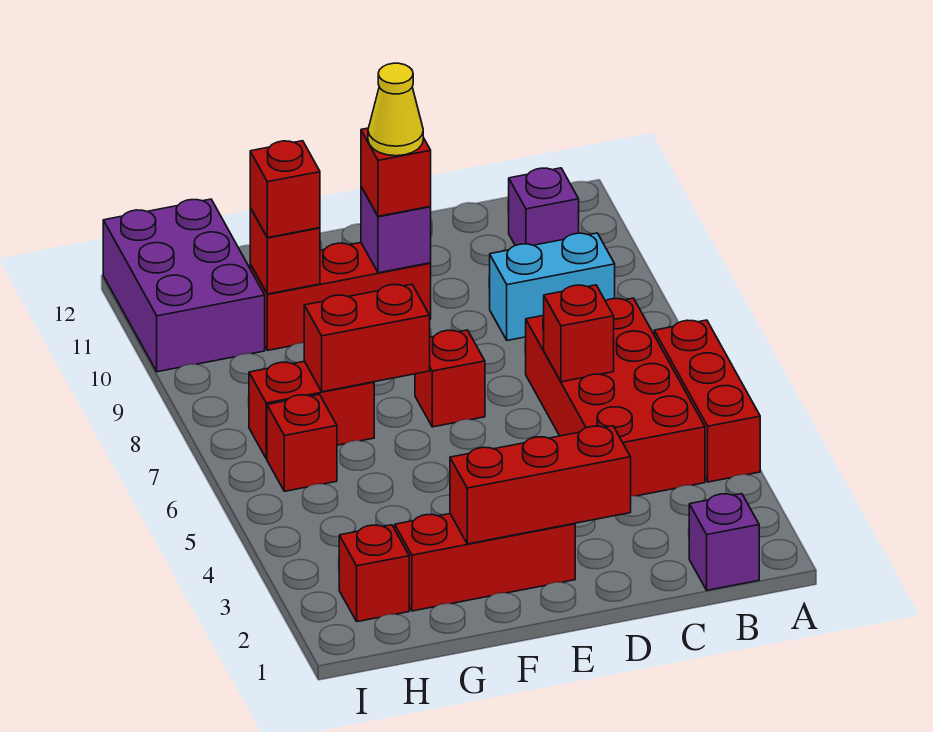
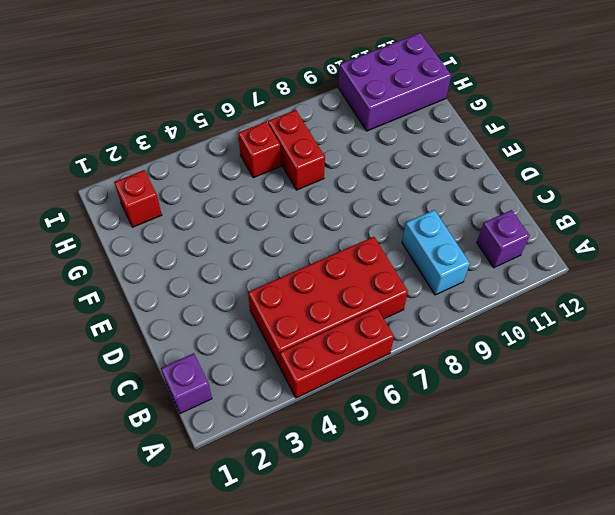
none -> red 1x3 brick [395,514,575,611]
none -> red 1x1 brick [415,330,485,427]
none -> red 1x3 brick [250,243,431,351]

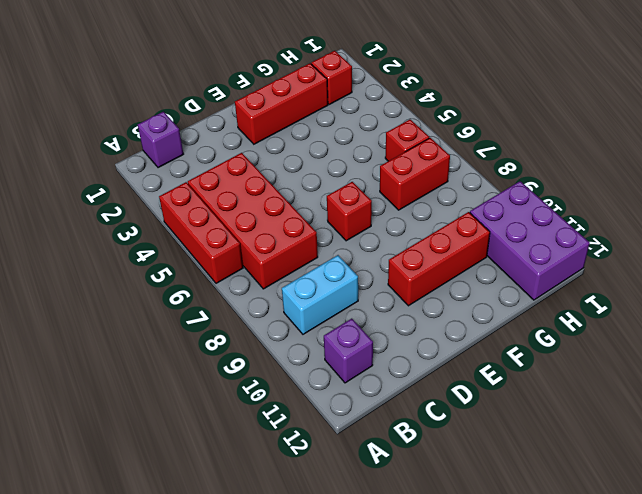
none -> red 1x1 brick [544,285,614,382]
none -> red 1x3 brick [450,426,631,544]
none -> purple 1x1 brick [361,187,431,273]

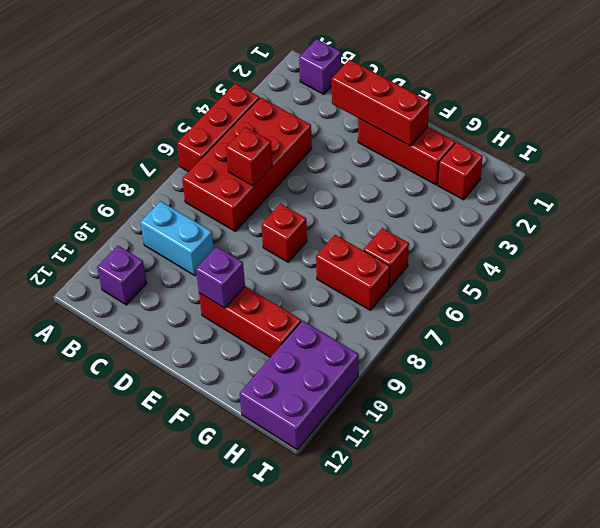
none -> red 1x2 brick [304,284,430,392]
none -> red 1x1 brick [250,208,320,294]
none -> red 1x1 brick [361,128,431,216]

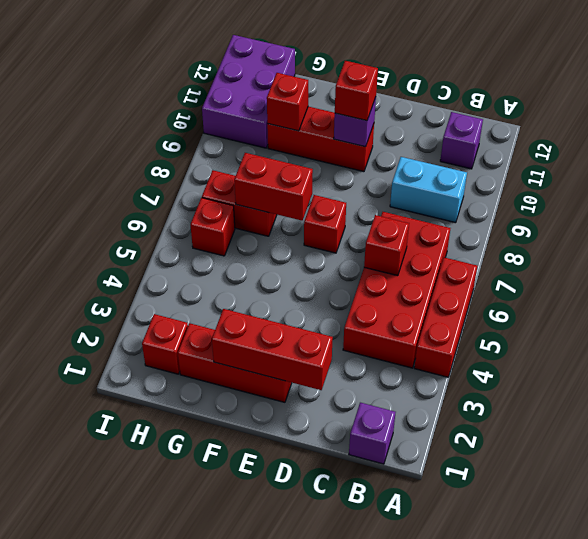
none -> red 1x1 brick [250,141,320,238]
none -> yellow 1x1 cone [368,63,423,156]

